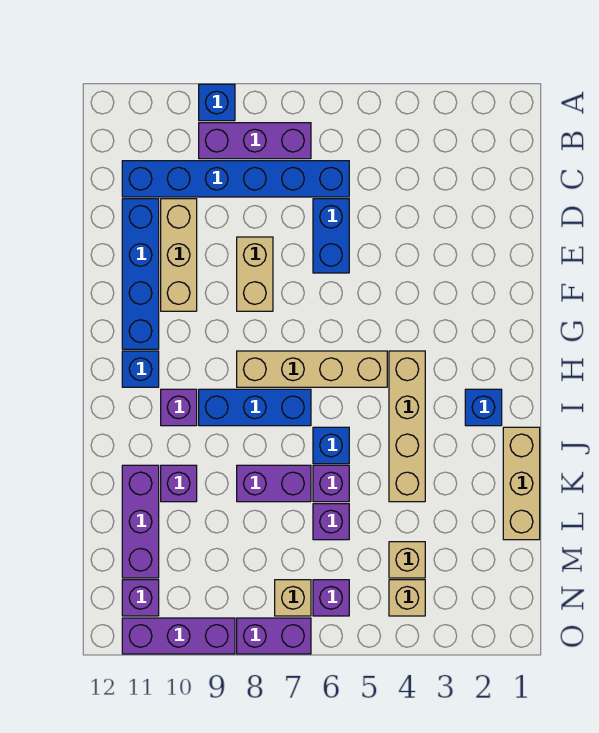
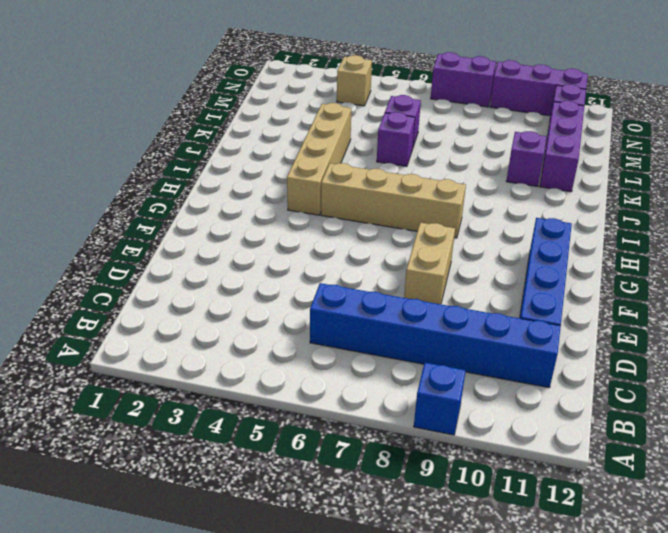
none -> purple 1x3 brick [199,123,311,159]
none -> blue 1x2 brick [313,199,349,273]
none -> tan 1x3 brick [161,199,197,311]

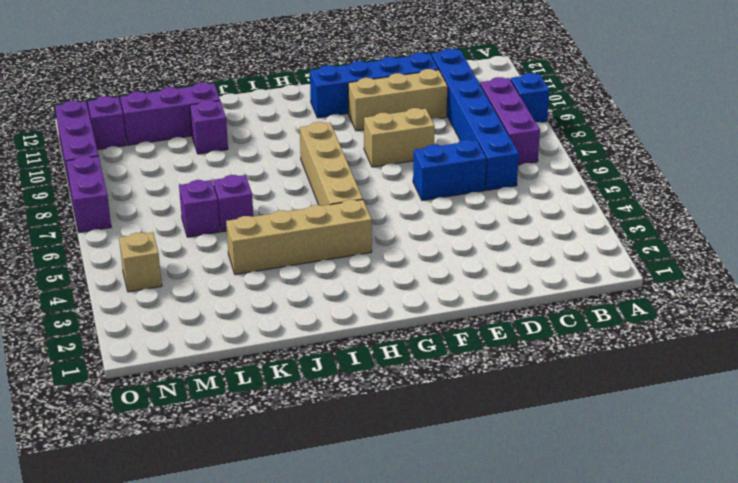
none -> blue 1x1 brick [122,351,159,387]
none -> blue 1x1 brick [465,389,502,426]
none -> blue 1x3 brick [199,389,311,426]

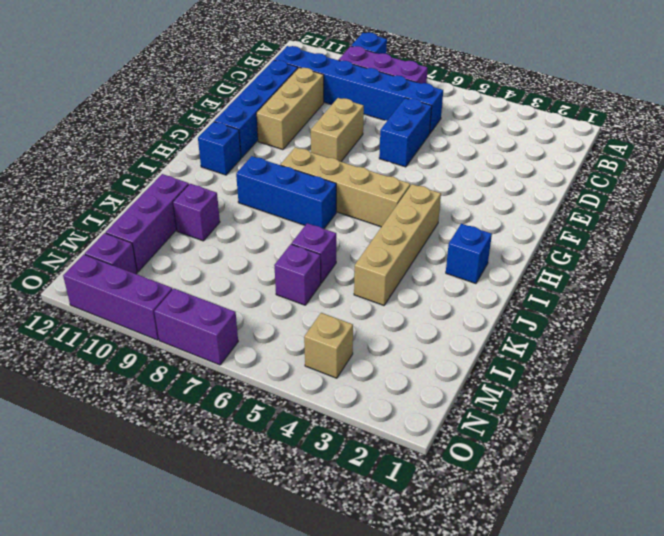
none -> purple 1x1 brick [161,389,197,426]
none -> tan 1x3 brick [503,427,540,540]
none -> blue 1x1 brick [313,427,349,464]

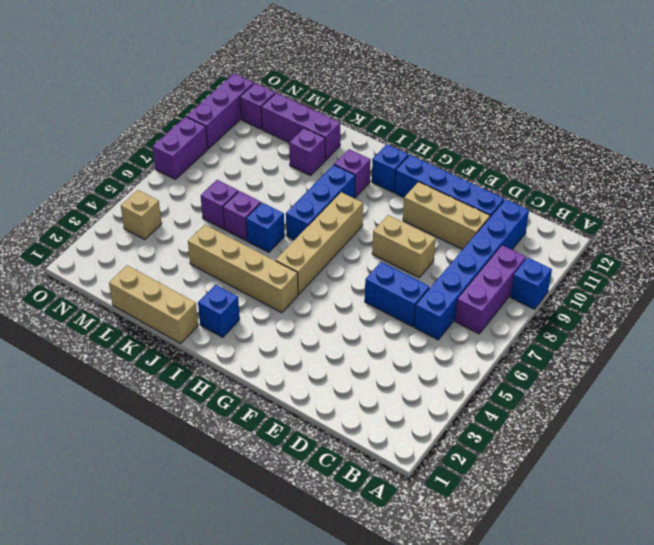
none -> purple 1x2 brick [237,465,311,502]
none -> tan 1x1 brick [389,542,425,578]
none -> purple 1x1 brick [313,580,349,616]

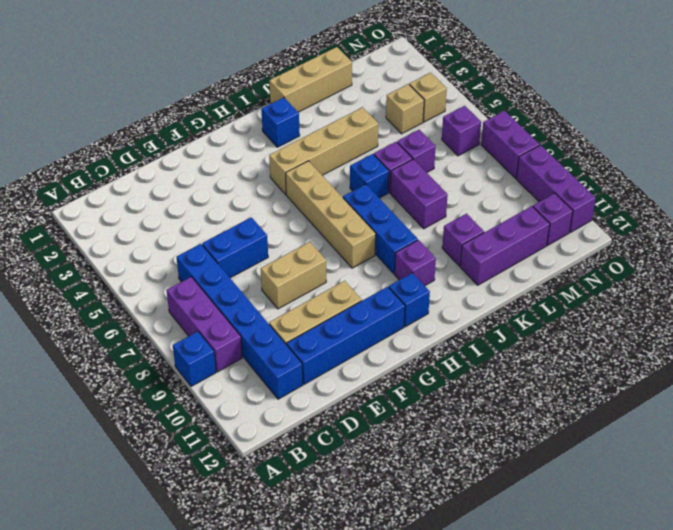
none -> tan 1x1 brick [275,580,311,616]

